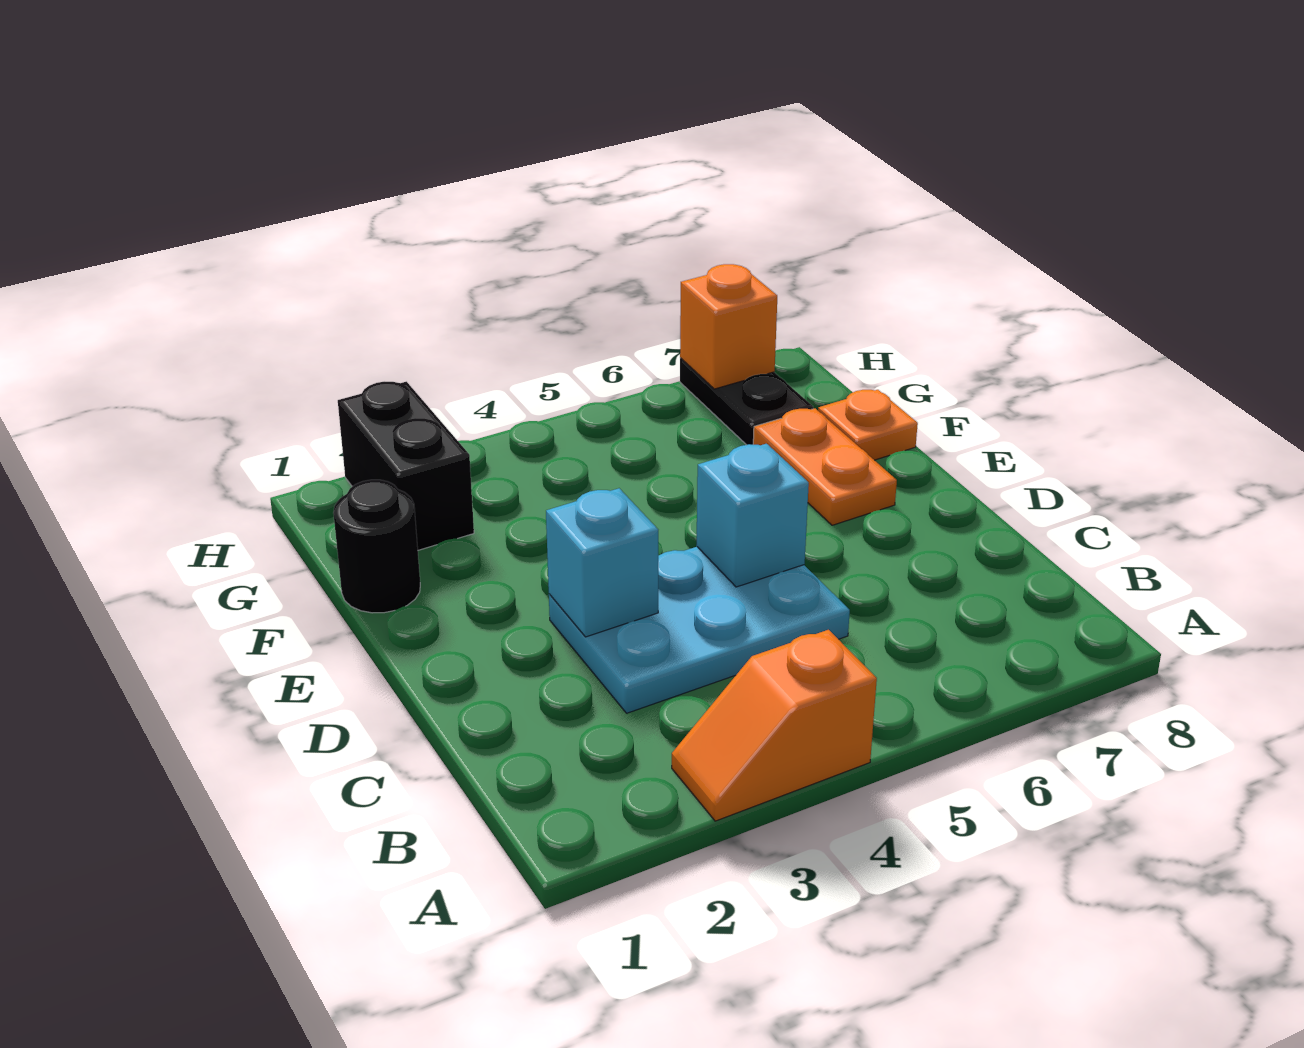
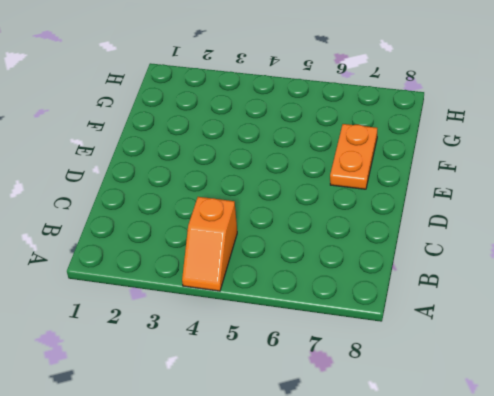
orange 1x2 slope [182,197,237,291] -> orange 1x2 slope turned to [672,630,877,821]
none -> cyan 2x3 plate [549,547,850,713]
none -> black 1x1 round brick [333,480,420,613]

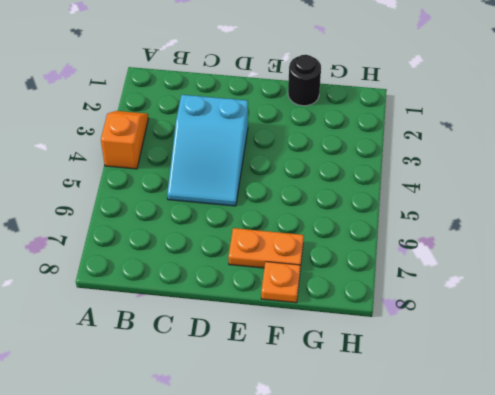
cyan 2x3 slope [167,95,248,206] -> cyan 2x3 plate [549,547,850,713]
none -> black 1x2 brick [338,382,474,550]
none -> black 1x2 plate [680,358,813,445]

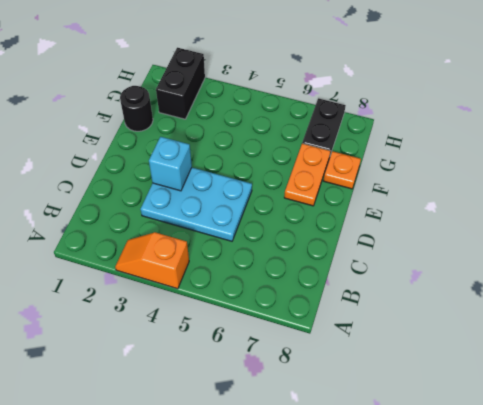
none -> cyan 1x1 brick [696,444,809,587]
none -> orange 1x1 brick [680,264,777,389]

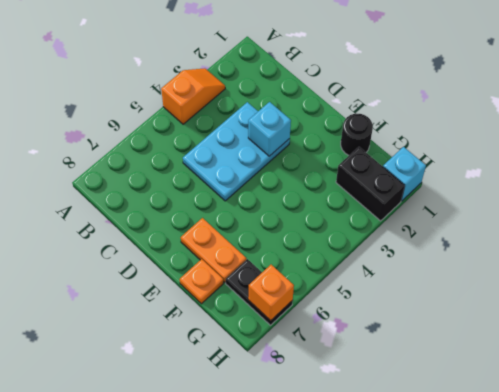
cyan 1x1 brick [383,147,426,201] -> cyan 1x1 brick moved to [696,444,809,587]

